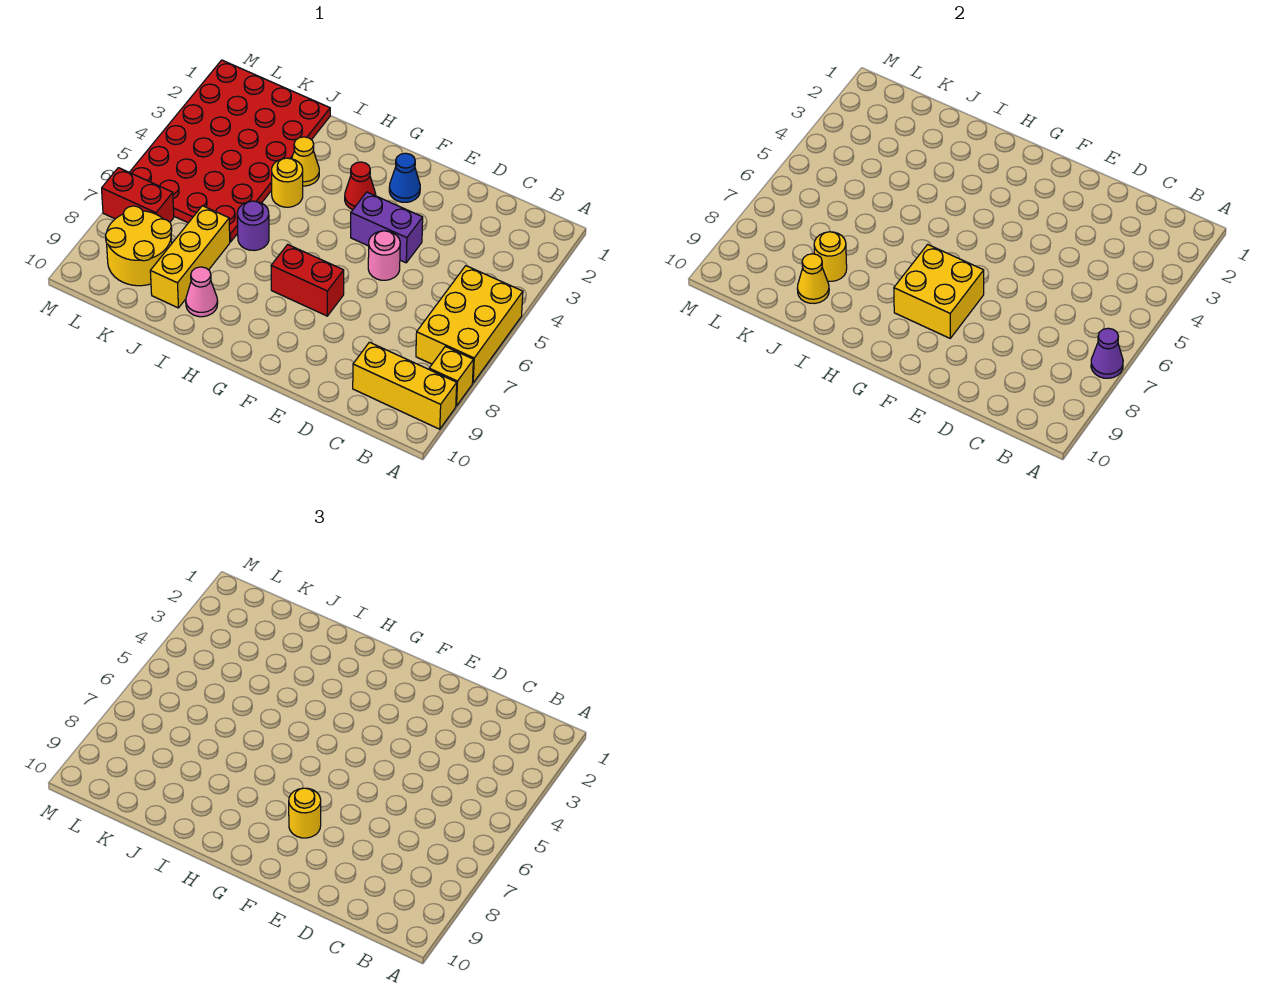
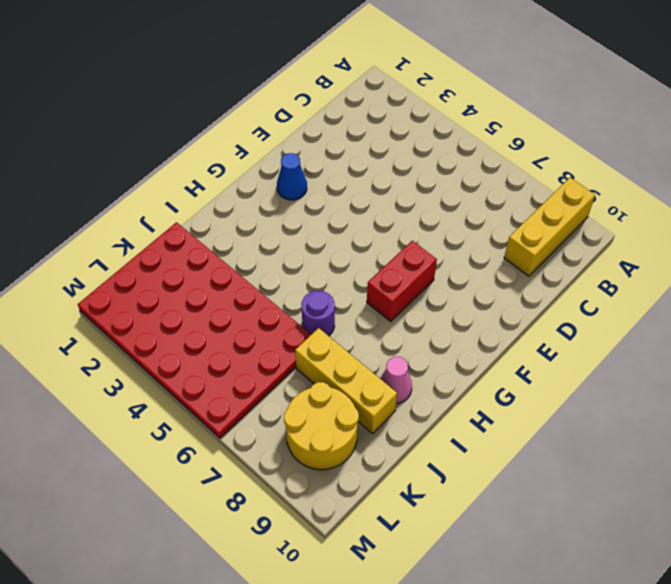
none -> yellow 2x3 brick [416,266,523,383]
none -> yellow 1x1 brick [429,346,473,406]
none -> purple 1x2 brick [351,192,423,263]

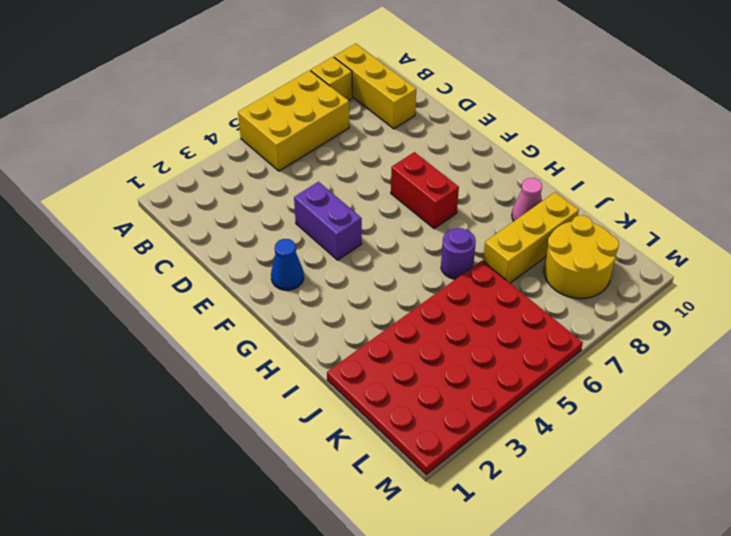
none -> pink 1x1 round brick [368,231,400,280]
none -> red 1x1 cone [345,162,376,210]
none -> yellow 1x1 cone [292,137,319,186]

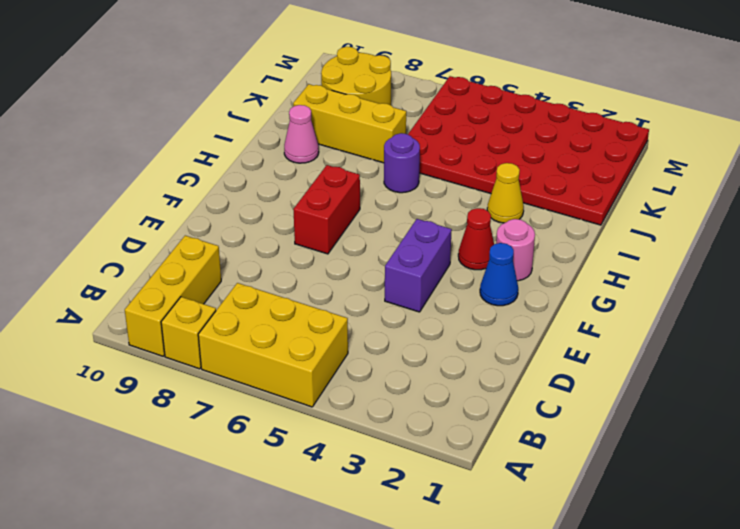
pink 1x1 round brick [496,219,535,281] -> pink 1x1 round brick moved to [368,231,400,280]
none -> yellow 1x1 round brick [272,158,303,207]
none -> red 1x2 brick [102,168,174,222]
none -> purple 1x1 cone [1091,328,1123,378]

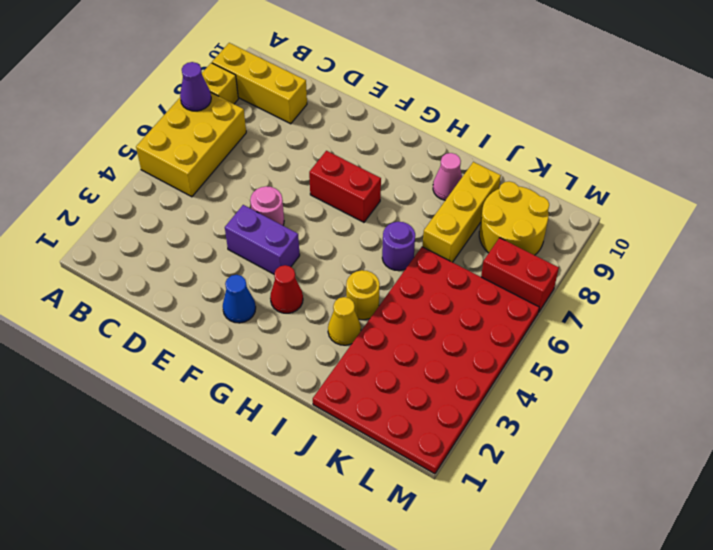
none -> yellow 2x2 brick [894,244,984,338]
none -> yellow 1x1 round brick [814,232,847,281]
none -> yellow 1x1 cone [797,254,829,304]

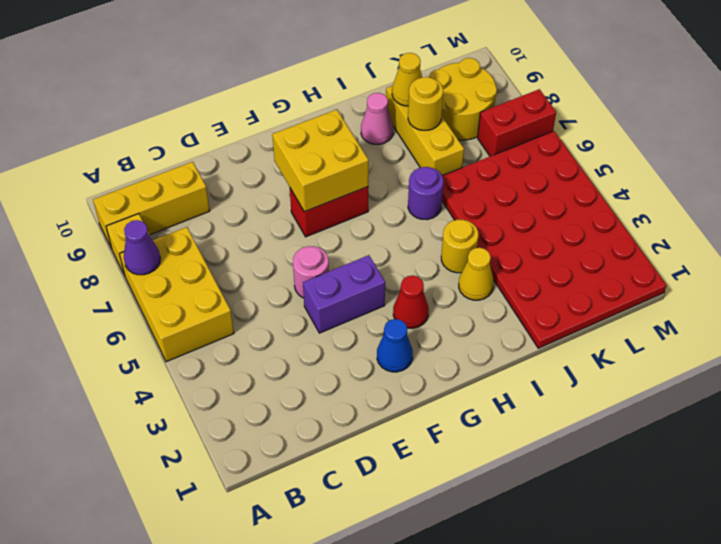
none -> yellow 1x1 round brick [289,788,321,838]

